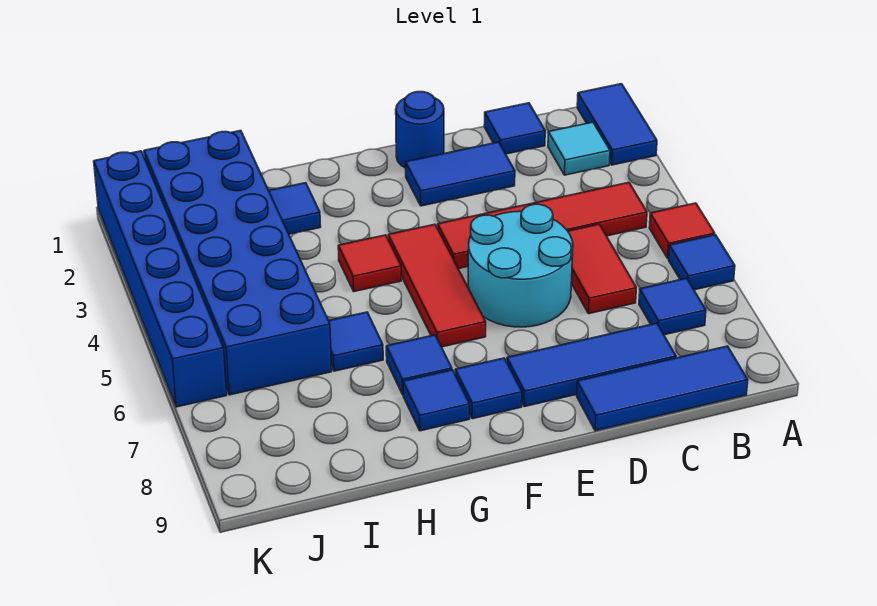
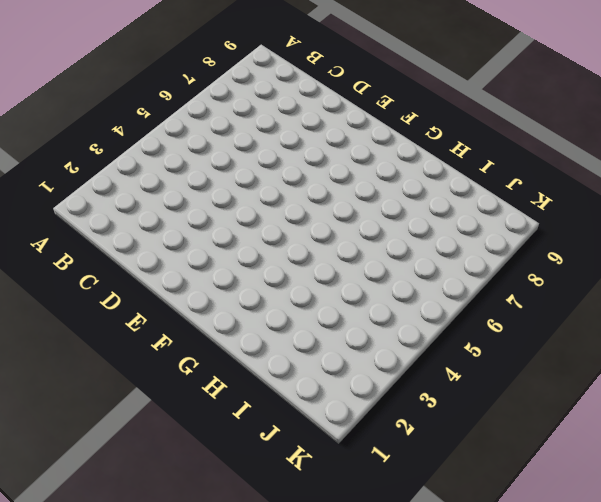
none -> blue 1x2 tile [577,84,657,165]
none -> red 1x1 tile [649,203,715,259]
none -> blue 1x1 tile [669,235,735,290]

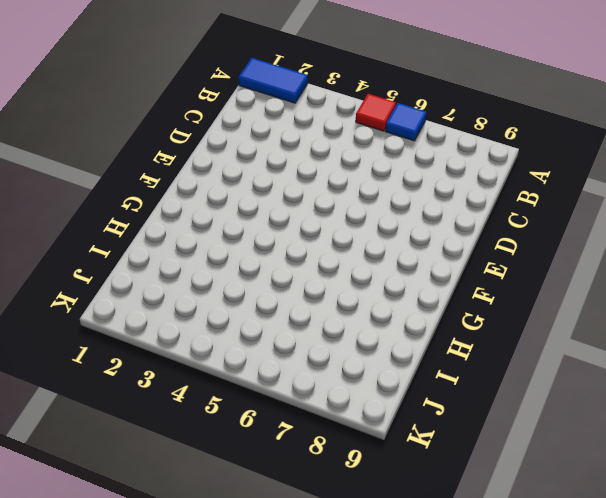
none -> cyan 1x1 tile [548,122,610,175]
none -> red 1x4 tile [438,183,647,269]
none -> blue 1x1 tile [639,278,706,335]

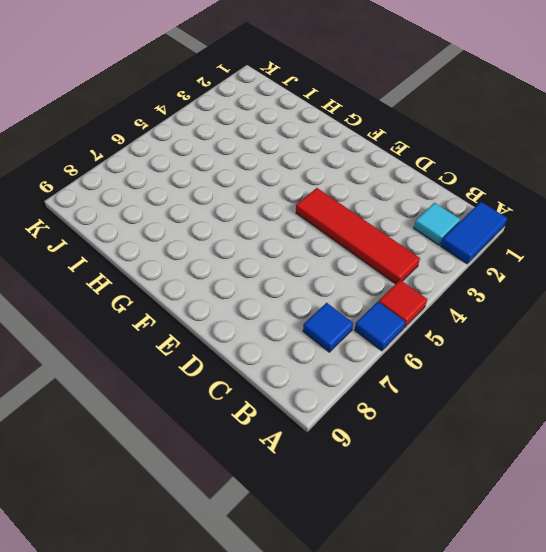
none -> blue 1x3 tile [577,346,748,431]
none -> blue 1x1 tile [484,103,545,154]
none -> red 1x2 tile [568,224,636,314]

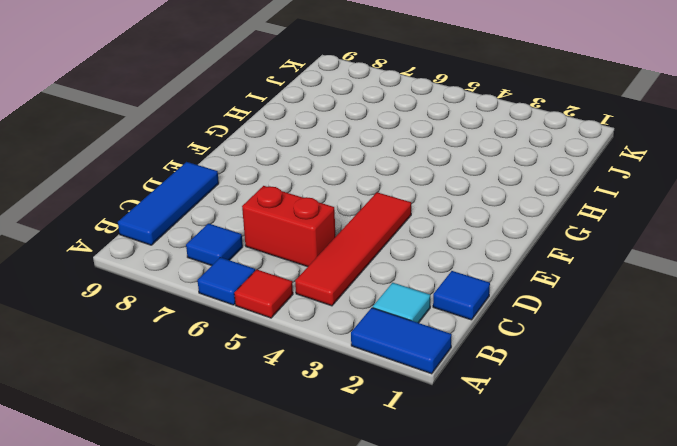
red 1x2 brick [242,186,335,267] -> red 1x2 tile [568,224,636,314]
none -> blue 1x3 tile [507,323,676,407]
none -> blue 1x2 tile [406,142,515,206]
none -> cyan 2x2 round brick [468,204,573,327]

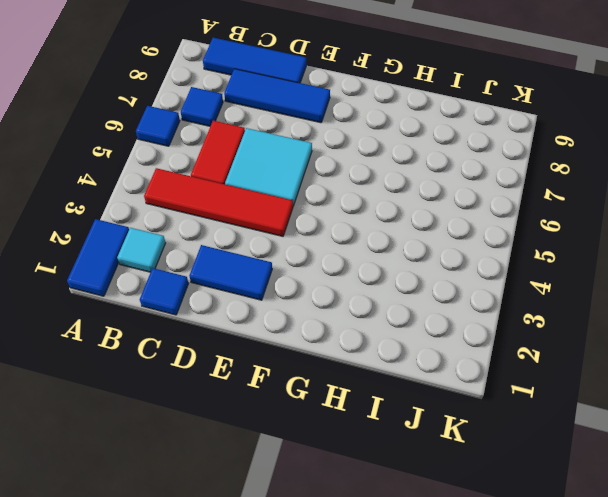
cyan 2x2 tile [225,128,312,206] -> cyan 2x2 round brick [468,204,573,327]
none -> red 1x1 tile [649,203,715,259]
none -> blue 1x1 round brick [396,92,444,168]
none -> red 1x3 tile [388,224,486,347]

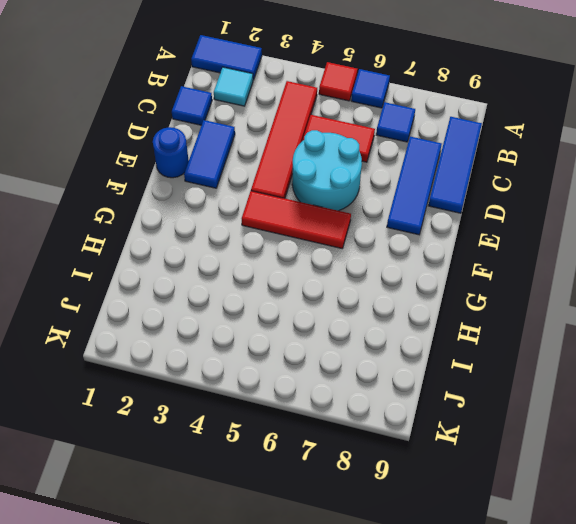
none -> blue 1x1 tile [455,358,522,419]
none -> red 1x1 tile [338,235,401,292]
none -> blue 1x1 tile [386,335,452,394]

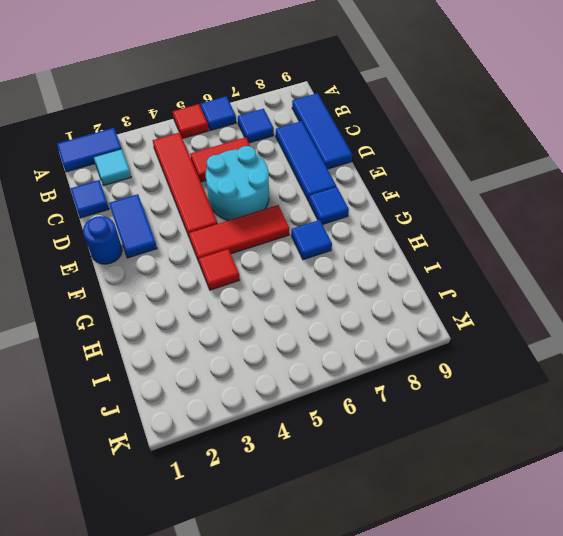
none -> blue 1x1 tile [403,370,470,431]
none -> blue 1x1 tile [269,183,321,234]
none -> blue 1x1 tile [329,312,383,371]

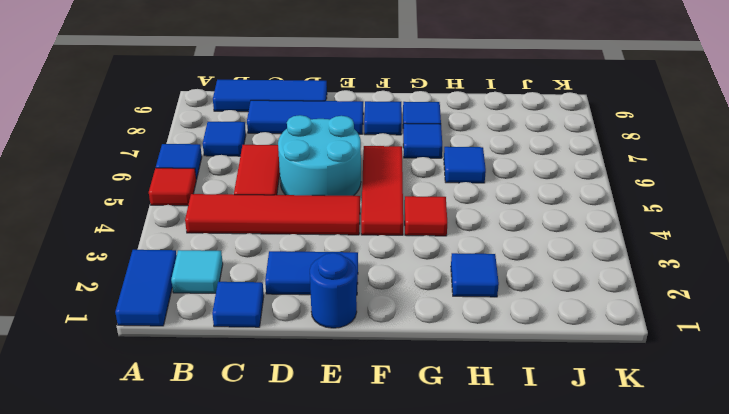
none -> blue 2x6 brick [144,131,332,395]
none -> blue 1x6 brick [94,151,227,407]

